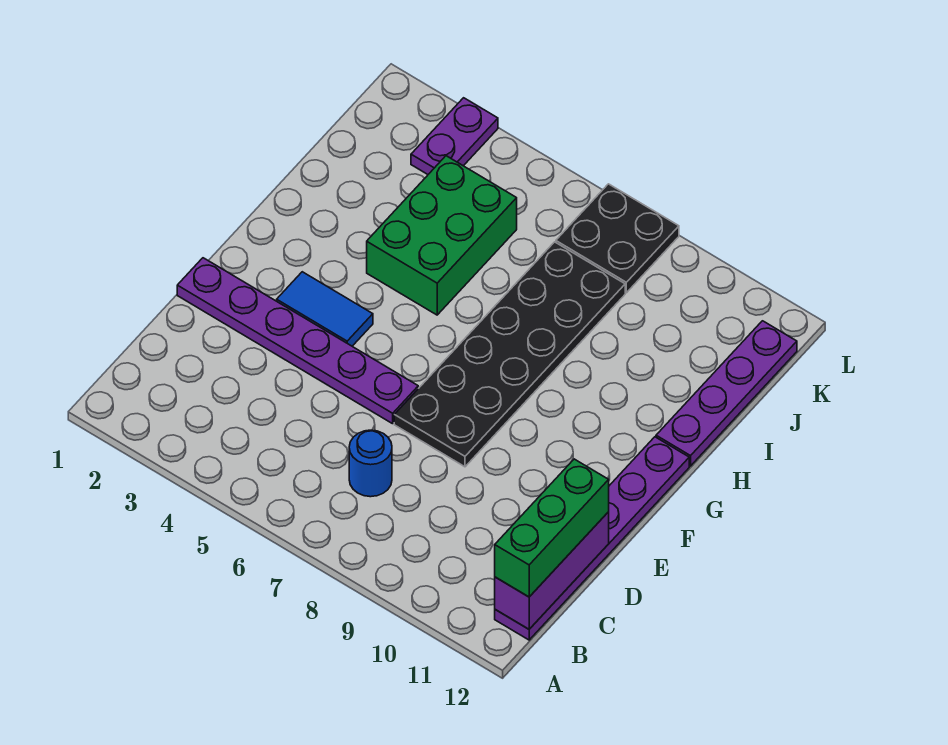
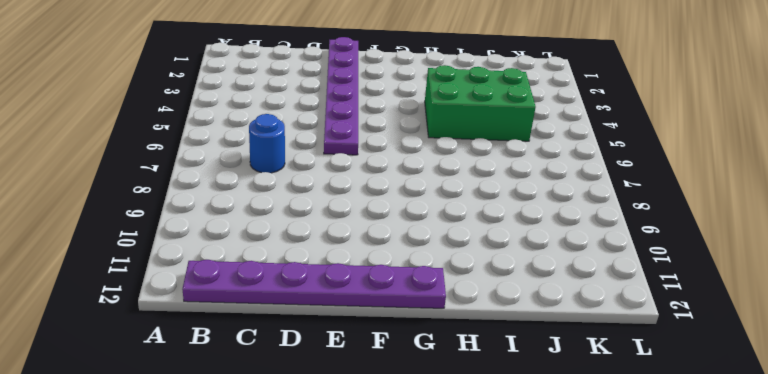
none -> black 2x6 plate [394,242,625,467]
none -> blue 1x2 tile [277,272,373,346]

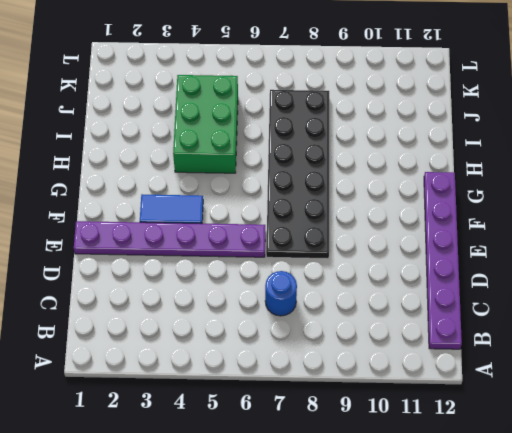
none -> purple 1x4 plate [656,321,797,466]
none -> purple 1x2 plate [411,98,498,174]

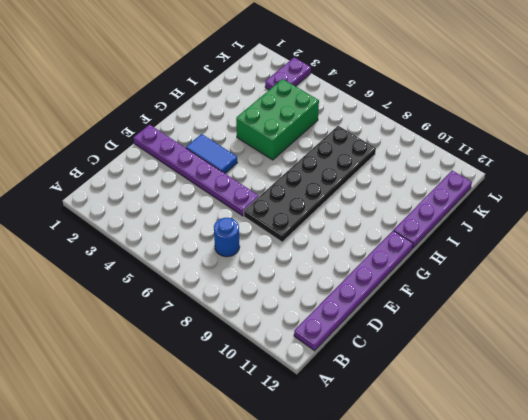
none -> black 2x2 plate [556,184,679,293]
none -> purple 1x3 brick [495,512,609,629]

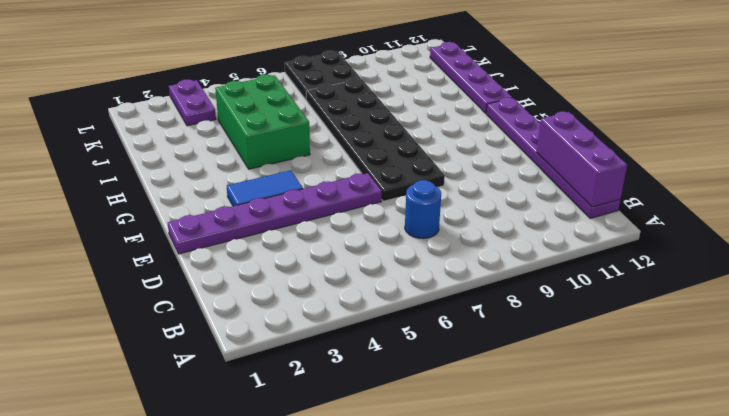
none -> green 1x3 brick [495,459,609,597]

